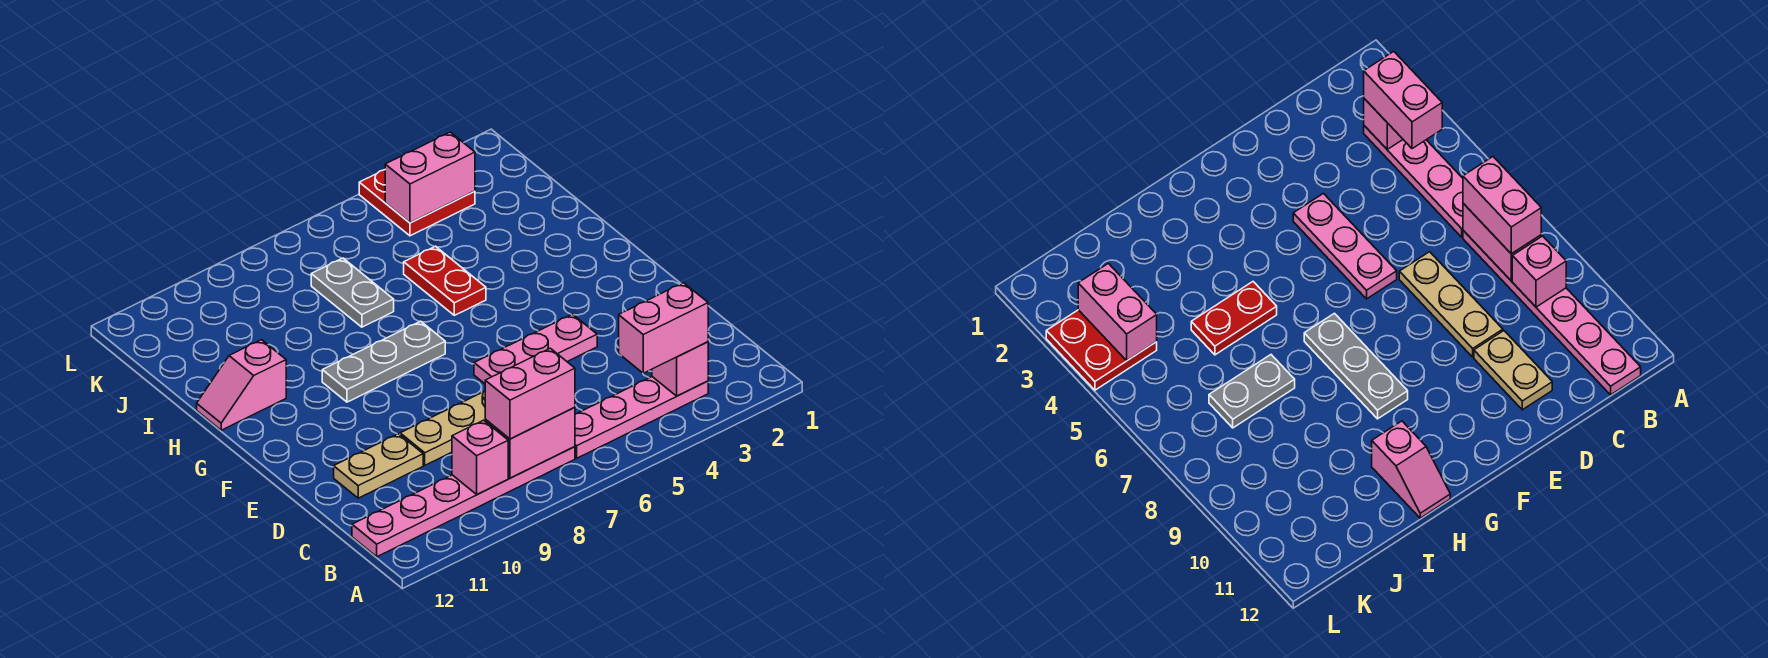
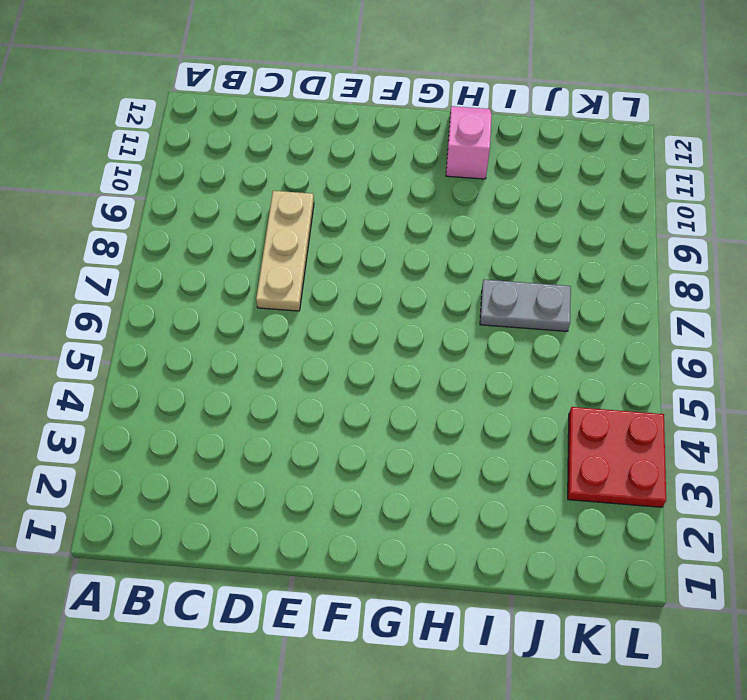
none -> pink 1x4 plate [575,377,708,458]
none -> pink 1x6 plate [352,447,575,557]
none -> tan 1x2 plate [334,434,423,498]

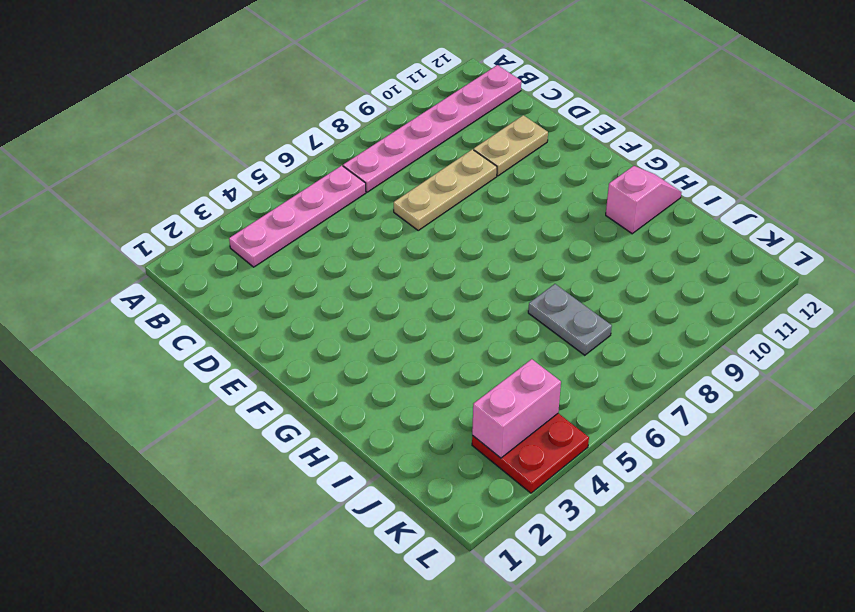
none -> pink 1x3 plate [474,314,597,384]
none -> grey 1x3 plate [322,321,445,402]
none -> red 1x2 plate [404,246,486,315]

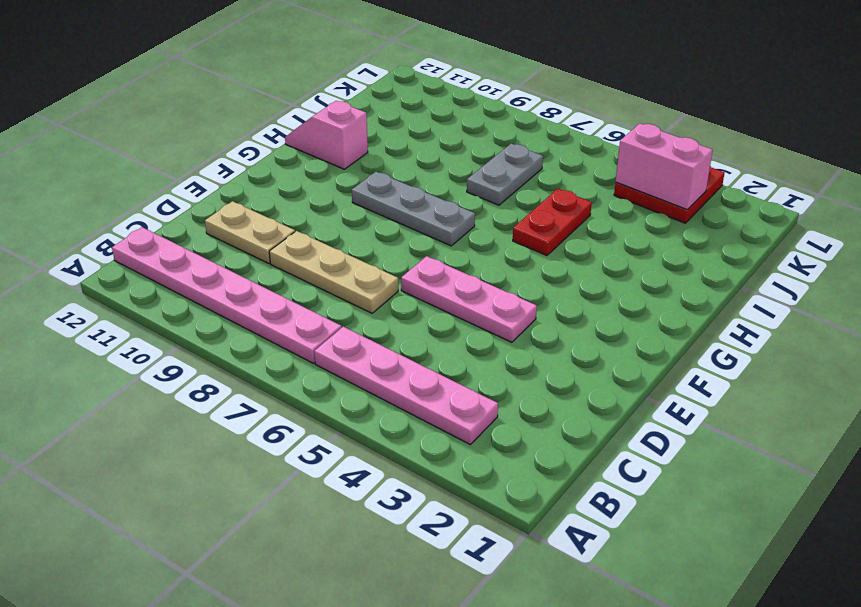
none -> pink 1x1 brick [652,342,708,396]
none -> pink 1x2 brick [485,407,575,478]
none -> pink 1x1 brick [452,420,508,494]

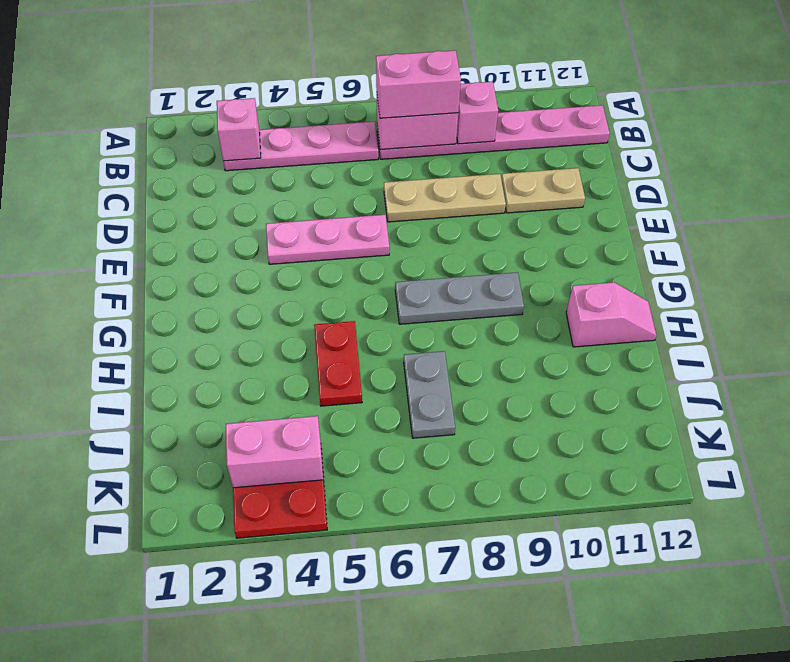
none -> pink 1x2 brick [619,283,708,373]

